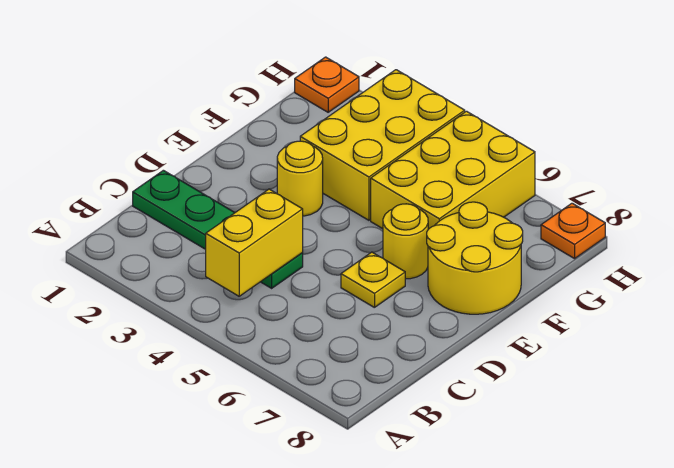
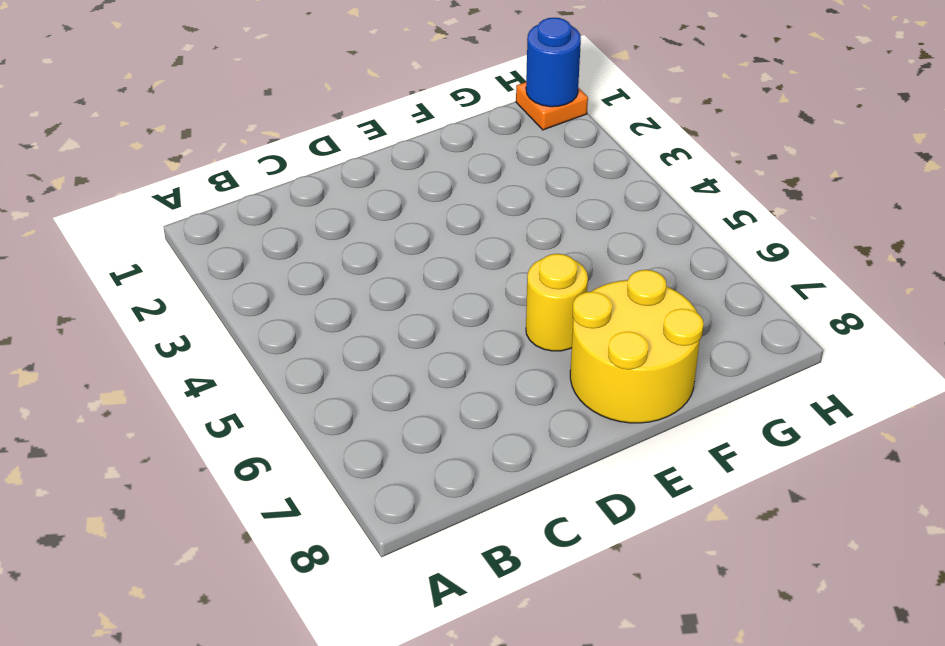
blue 1x1 round brick [526,18,581,107] -> none
none -> green 1x4 plate [133,170,303,288]
none -> yellow 1x1 plate [341,252,405,308]

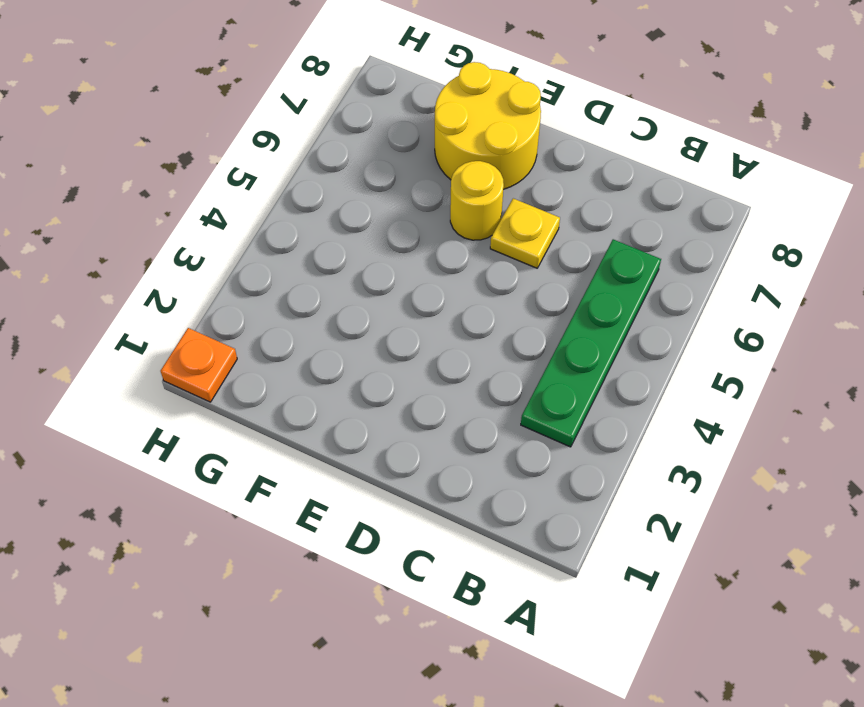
green 1x4 plate [521,239,661,447] -> green 1x4 plate moved to [133,170,303,288]
none -> yellow 1x1 round brick [277,141,323,216]
none -> yellow 2x3 brick [300,70,465,220]

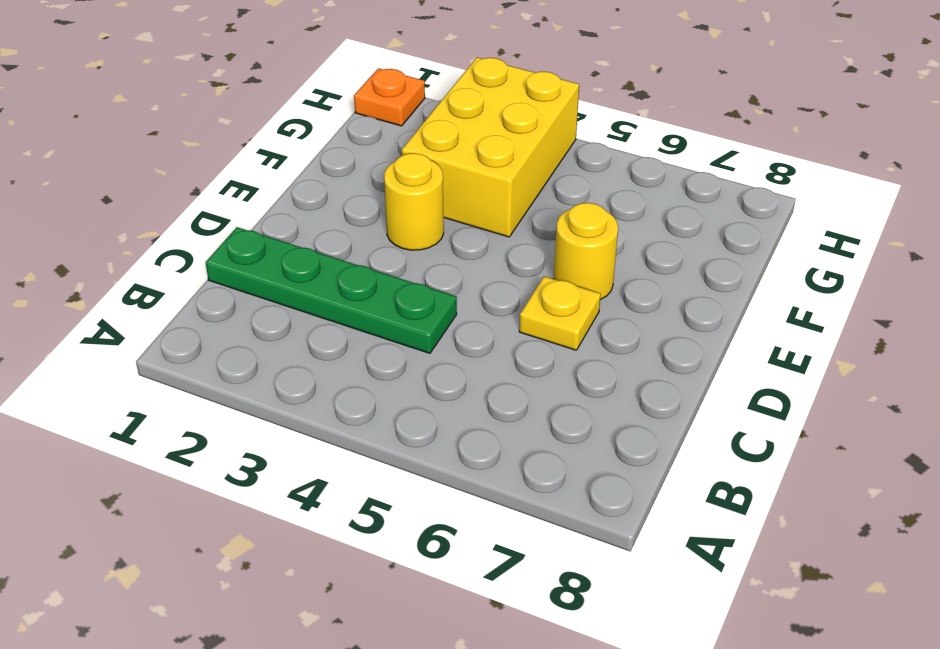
none -> yellow 2x2 round brick [427,202,523,314]
none -> yellow 2x3 brick [371,111,535,229]

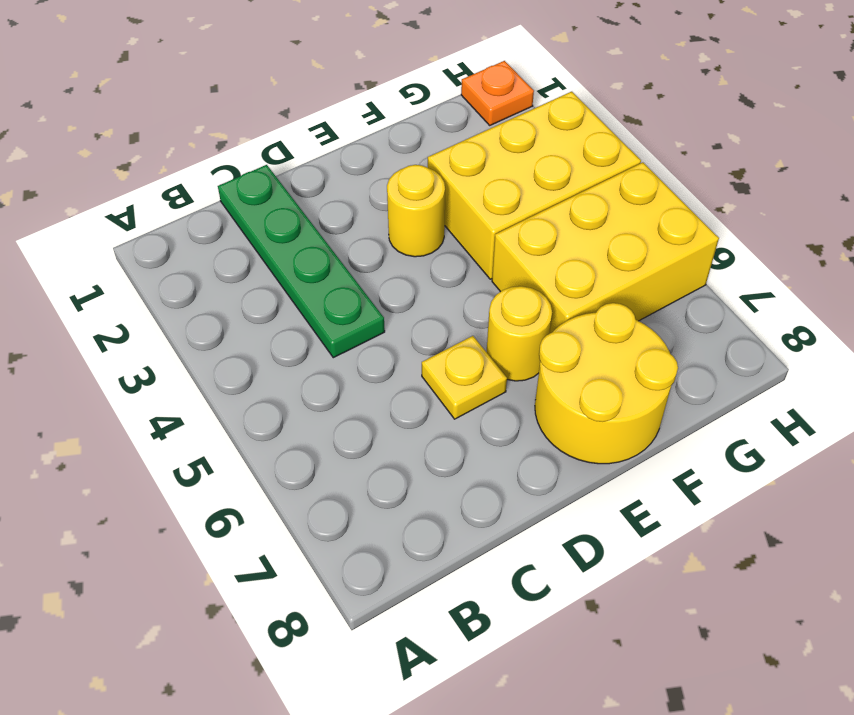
none -> orange 1x1 plate [541,203,605,259]
none -> yellow 1x2 brick [206,189,303,296]

